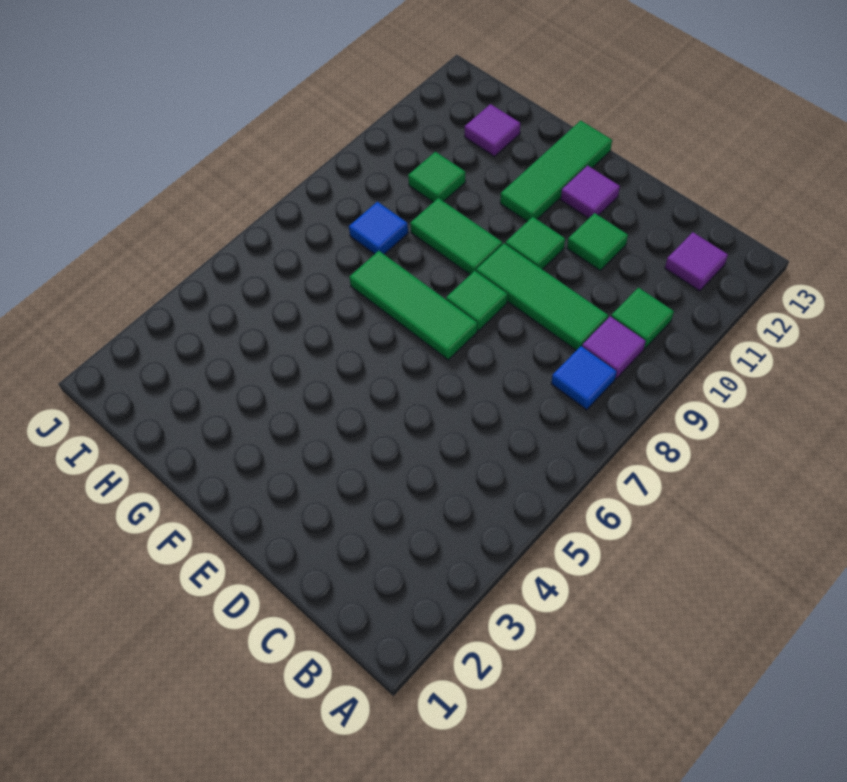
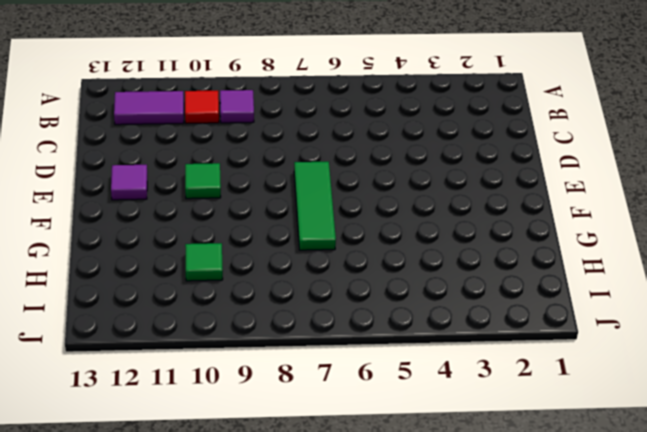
red 1x1 tile [185,91,219,124] -> green 1x1 tile [611,288,674,349]
purple 1x2 tile [114,91,184,125] -> purple 1x1 tile [665,232,728,291]
none -> blue 1x1 tile [551,346,617,410]
none -> green 1x3 tile [476,243,608,350]
none -> green 1x1 tile [567,213,628,270]

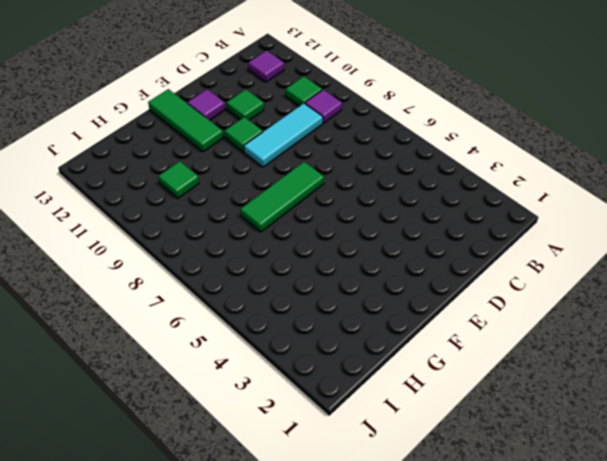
cyan 1x3 tile [244,103,323,167] -> green 1x3 tile [476,243,608,350]
none -> blue 1x1 tile [551,346,617,410]
none -> green 1x1 tile [446,271,507,330]
none -> green 1x2 tile [410,198,502,275]

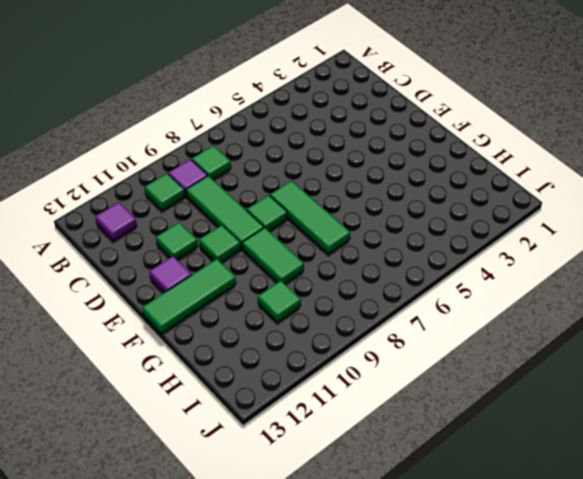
green 1x1 tile [192,145,231,179] -> blue 1x1 tile [551,346,617,410]
none -> blue 1x1 tile [349,202,408,254]
none -> purple 1x1 tile [465,104,520,156]

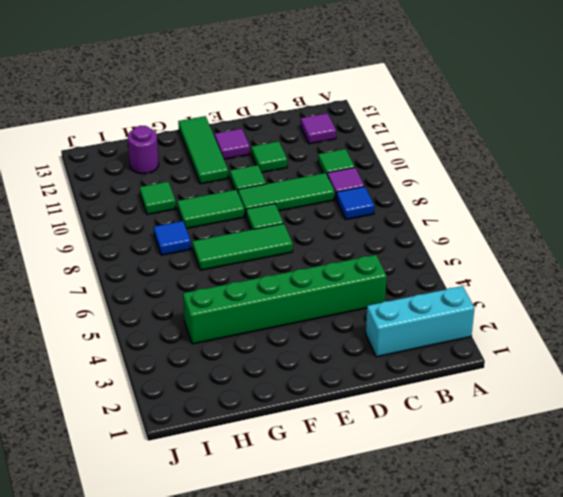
cyan 1x3 brick [366,286,475,357] -> none
green 1x6 brick [183,255,387,344] -> none
purple 1x1 round brick [128,126,159,174] -> purple 1x1 tile [465,104,520,156]

